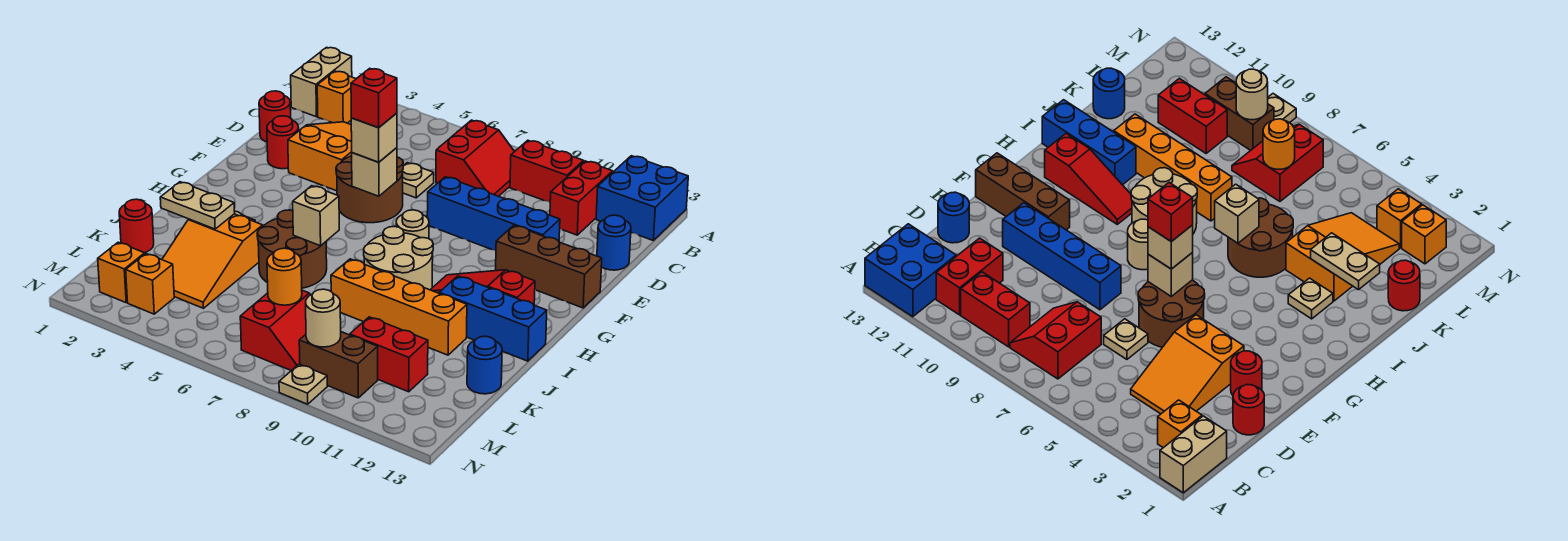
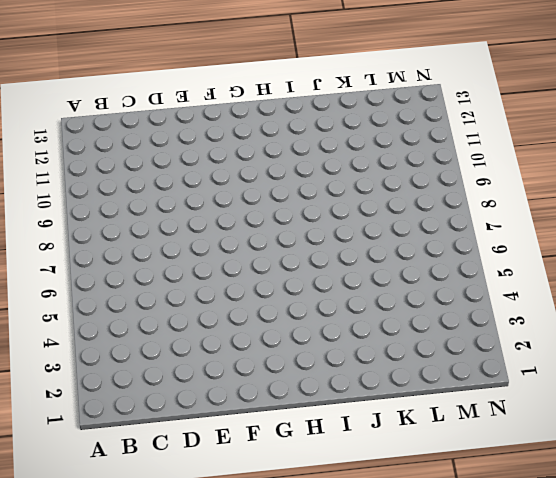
none -> tan 1x2 brick [291,47,352,117]
none -> blue 2x2 brick [596,156,688,240]
none -> orange 1x1 brick [317,71,356,123]
none -> red 2x2 slope [436,120,514,196]

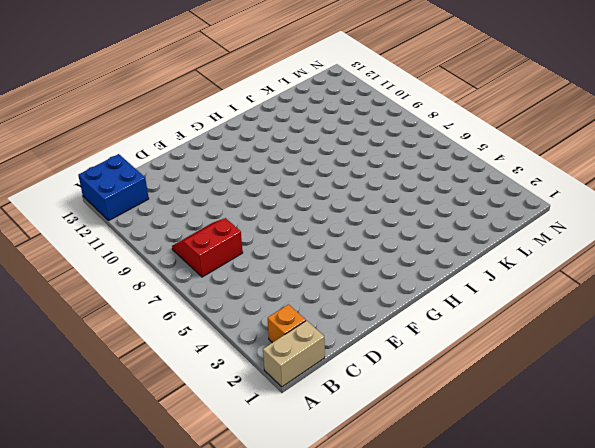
none -> red 1x2 brick [510,140,584,202]
none -> red 1x2 brick [550,161,613,235]
none -> orange 2x3 slope [288,122,352,191]
none -> red 1x1 round brick [259,91,291,142]

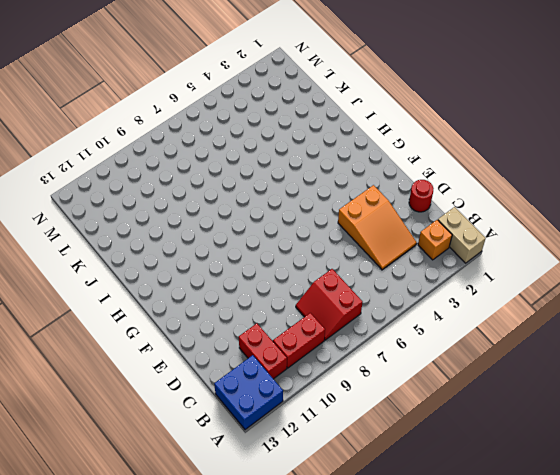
none -> tan 1x1 plate [403,163,434,198]
none -> blue 1x1 round brick [597,215,631,270]
none -> red 1x1 round brick [267,116,299,169]
none -> brown 2x2 round brick [336,156,403,223]

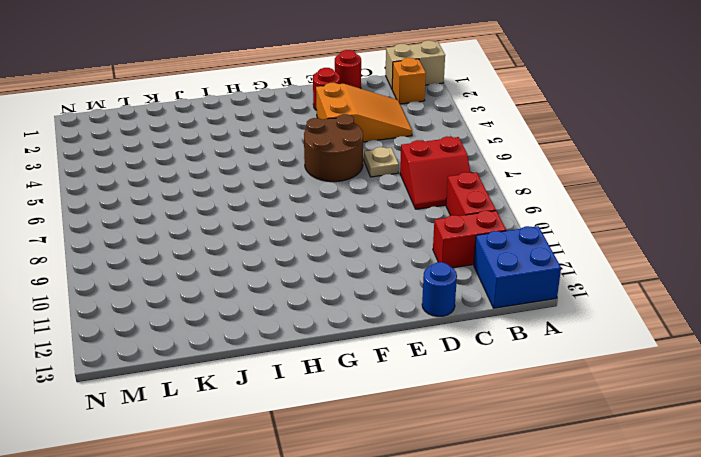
none -> blue 1x4 brick [427,177,560,251]
none -> brown 1x3 brick [496,225,602,308]
none -> tan 1x1 round brick [396,210,429,239]
none -> tan 2x2 round brick [364,227,433,290]

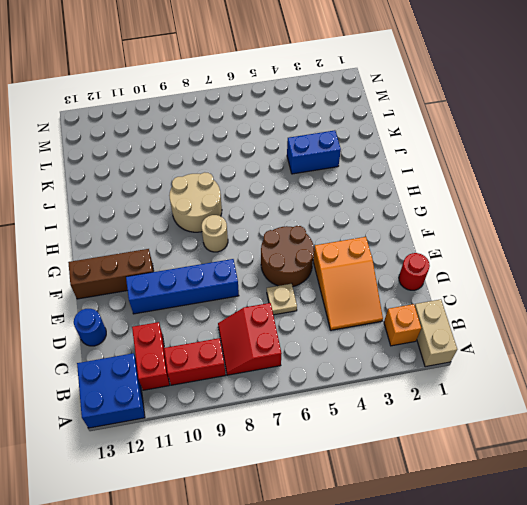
blue 1x2 brick [287,130,341,174] -> orange 2x3 slope [162,214,263,308]
none -> red 1x1 round brick [267,116,299,169]
none -> red 1x3 slope [431,270,535,305]
none -> tan 1x1 plate [1288,278,1333,319]
none -> brown 2x2 round brick [257,210,327,288]

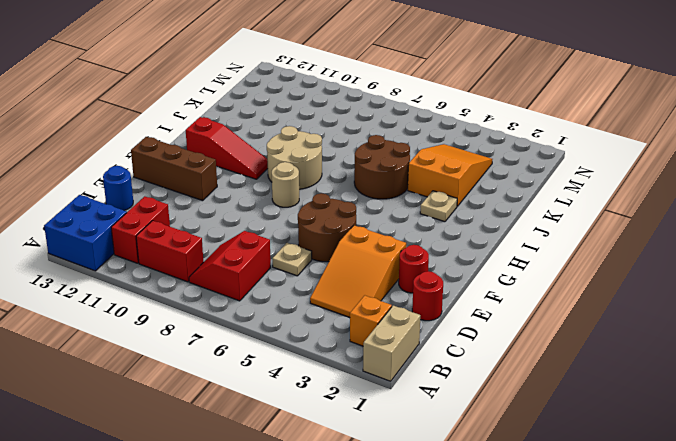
none -> blue 1x4 brick [427,177,560,251]
none -> blue 1x3 brick [439,276,547,361]
none -> orange 1x4 brick [331,259,467,355]
none -> red 1x1 round brick [119,199,154,253]

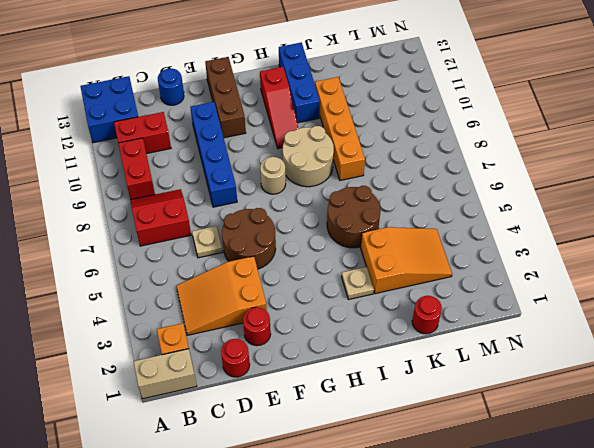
none -> blue 1x1 round brick [467,336,502,394]
none -> red 2x2 slope [240,290,310,371]
none -> red 1x2 brick [350,317,428,392]
none -> orange 1x1 brick [98,242,145,303]

